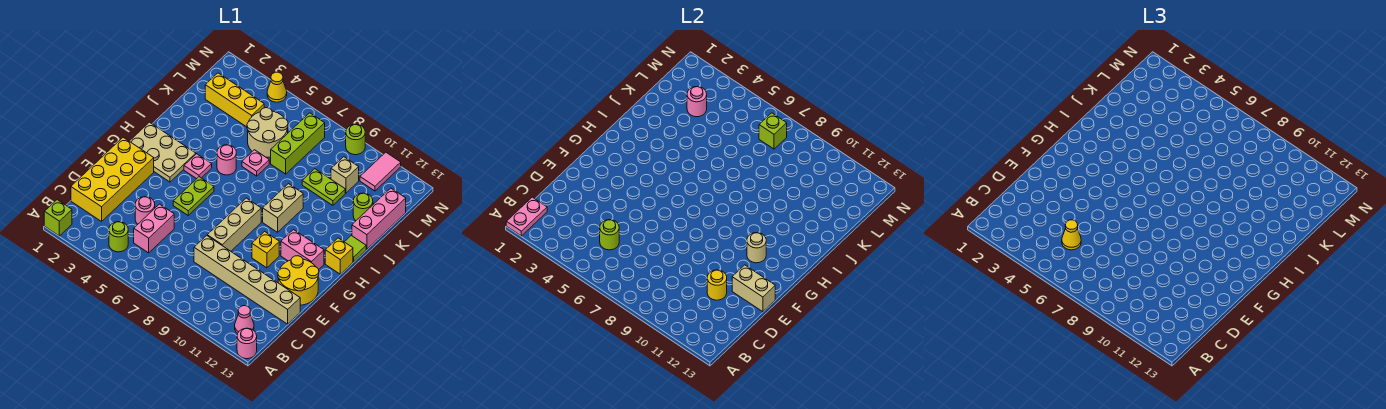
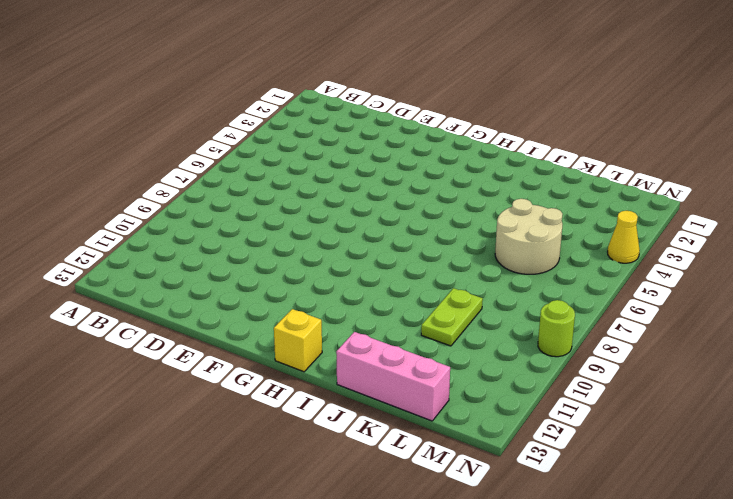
none -> lime 1x1 brick [44,200,72,236]
none -> pink 1x1 round brick [237,328,257,359]
none -> lime 1x1 round brick [109,222,128,252]
none -> pink 1x1 cone [235,306,254,333]

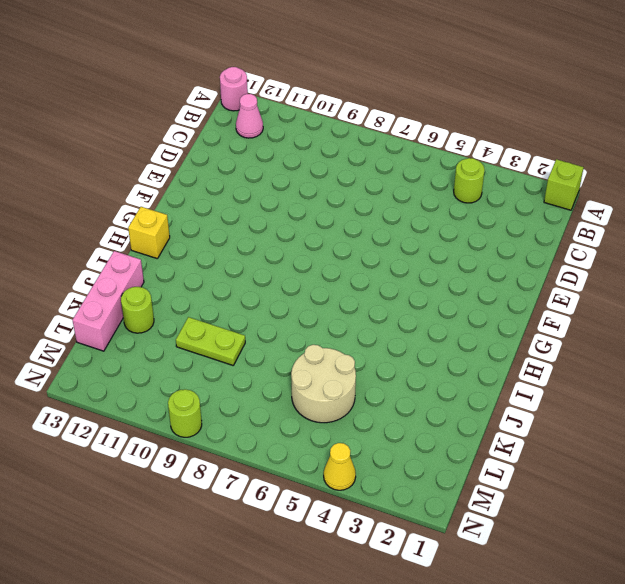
none -> yellow 2x4 brick [71,137,154,221]
none -> pink 1x2 brick [134,204,174,253]
none -> pink 1x1 round brick [135,197,155,224]
none -> tan 1x6 brick [194,236,300,324]

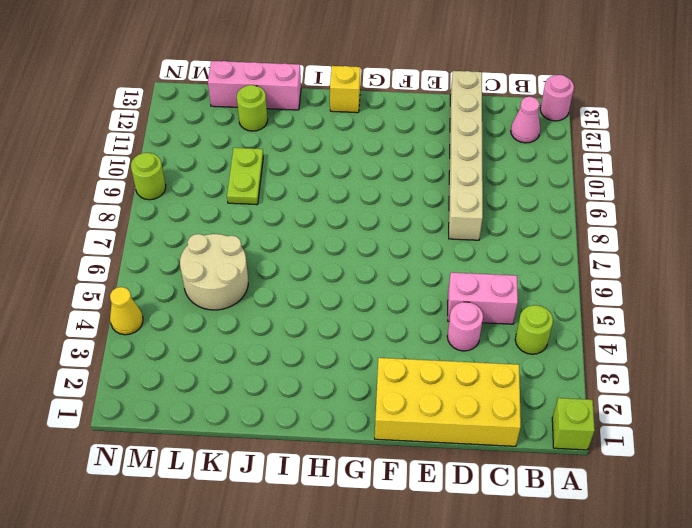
none -> tan 1x3 brick [207,198,261,251]
none -> yellow 2x2 round brick [278,256,319,305]
none -> lime 1x2 plate [173,177,214,215]
none -> yellow 1x1 brick [252,232,279,268]

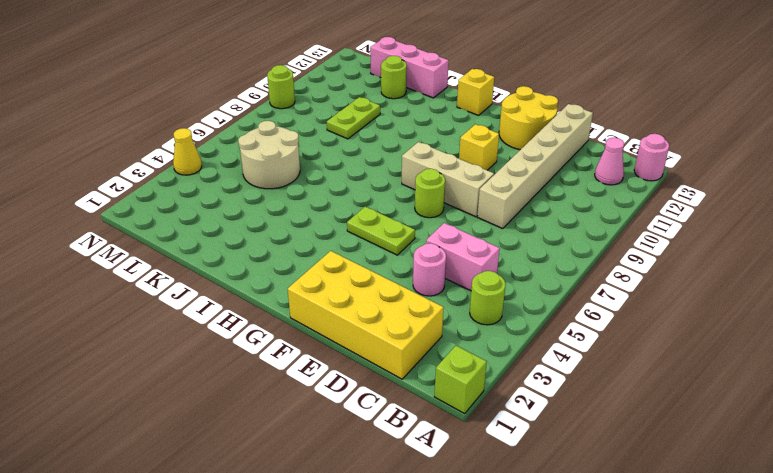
lime 1x1 round brick [415,169,445,218] -> lime 1x1 round brick moved to [600,220,619,250]
none -> tan 2x3 plate [130,122,196,182]
none -> pink 1x2 brick [281,230,324,269]
none -> pink 1x1 plate [184,154,212,179]
none -> tan 1x2 brick [263,184,303,232]

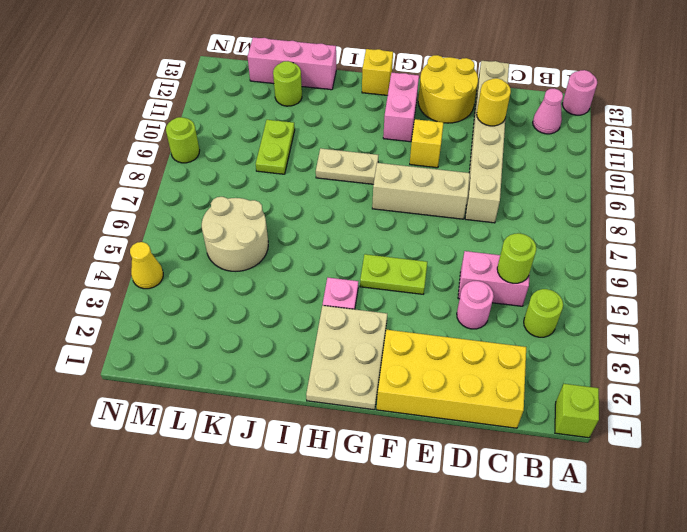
tan 1x2 plate [316,148,378,184] -> tan 1x2 brick [263,184,303,232]
none -> pink 1x1 round brick [217,145,236,175]
none -> lime 1x1 tile [345,236,366,262]
none -> pink 1x1 plate [242,150,269,176]
none -> lime 1x3 brick [271,113,325,174]

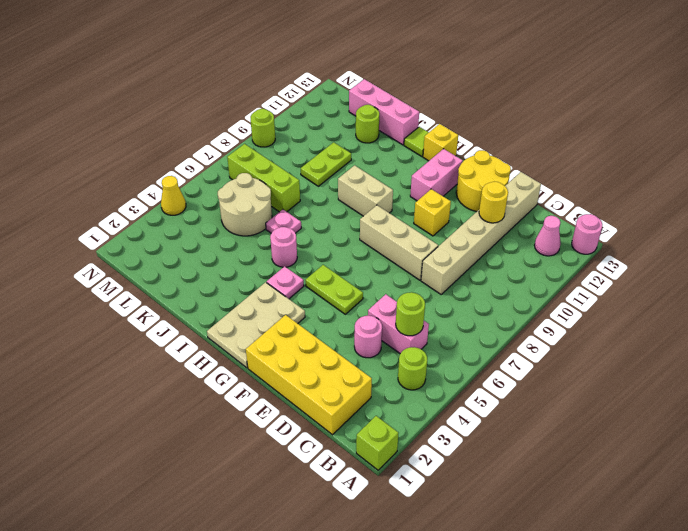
none -> yellow 1x3 brick [205,73,264,127]
none -> tan 1x1 brick [331,157,359,193]
none -> pink 1x2 tile [360,152,401,191]
none -> pink 1x2 plate [506,197,547,236]

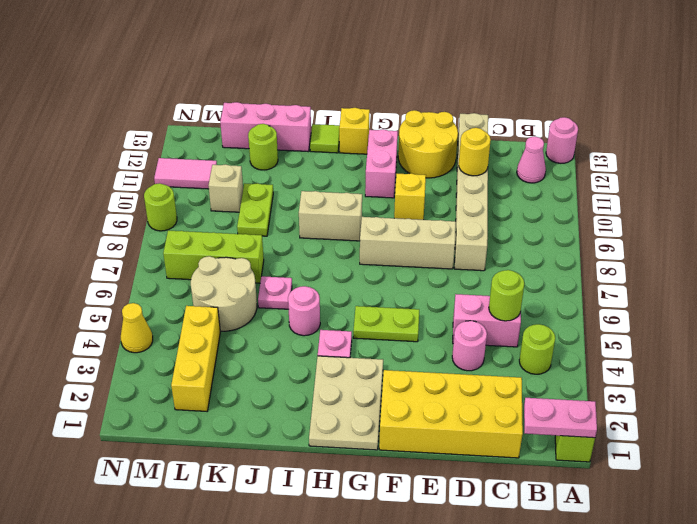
none -> tan 1x2 brick [732,265,775,312]
none -> tan 1x1 round brick [747,233,766,263]
none -> pink 1x1 round brick [687,87,707,117]
none -> lime 1x1 brick [759,113,787,149]

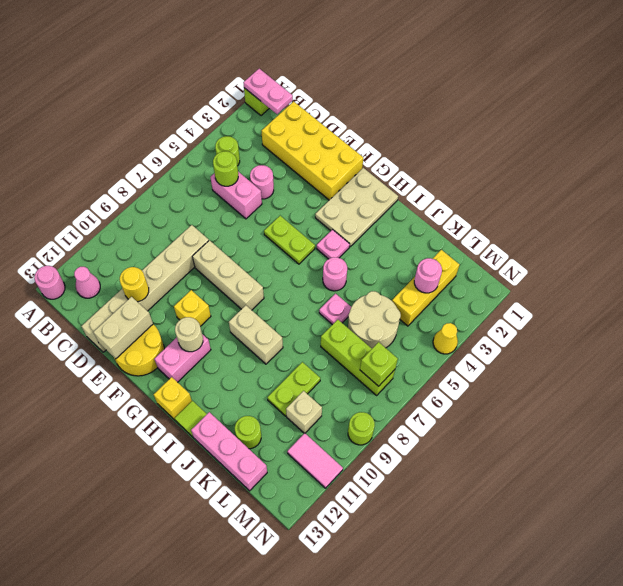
none -> yellow 1x1 cone [1062,220,1081,250]

